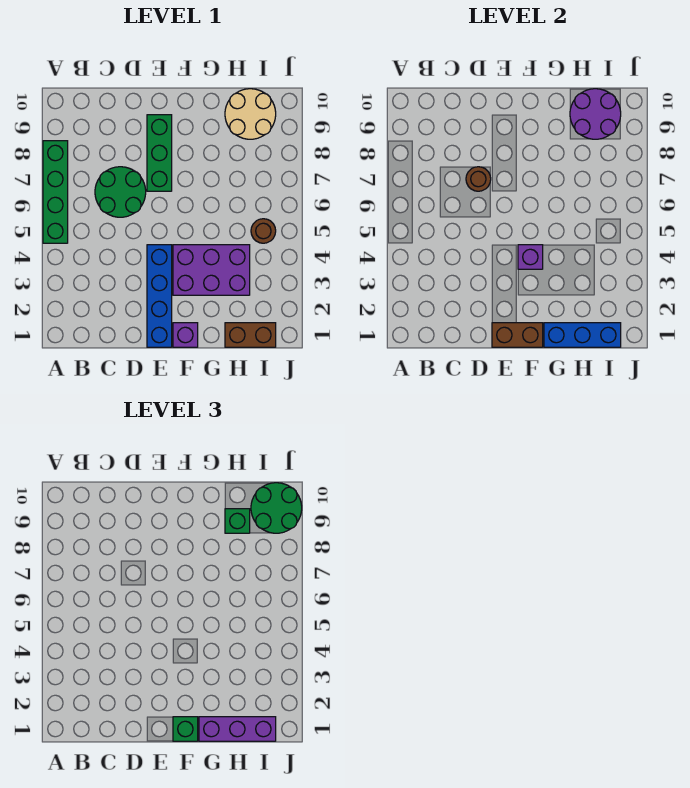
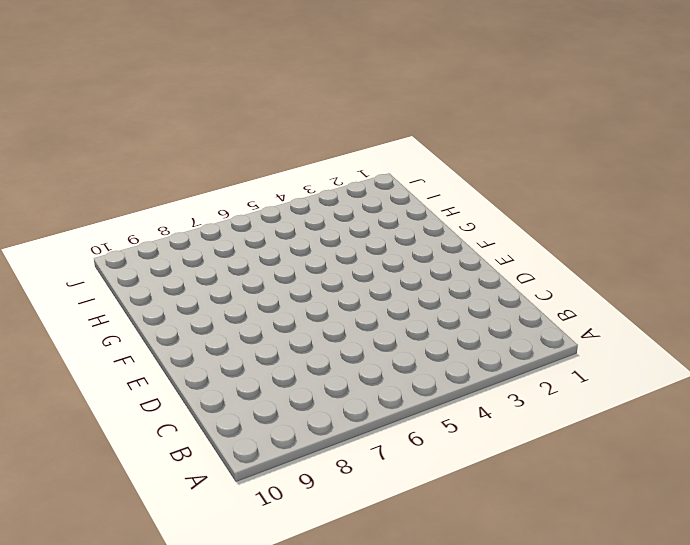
none -> green 1x4 brick [43,141,68,243]
none -> green 2x2 round brick [95,167,146,217]
none -> blue 1x4 brick [147,245,172,347]

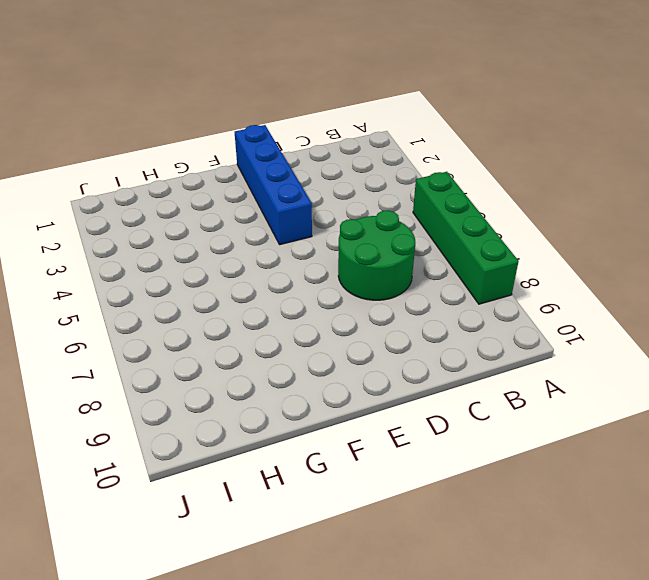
none -> green 1x3 brick [147,115,172,191]
none -> purple 1x1 brick [173,323,198,347]
none -> purple 2x3 brick [173,245,250,295]

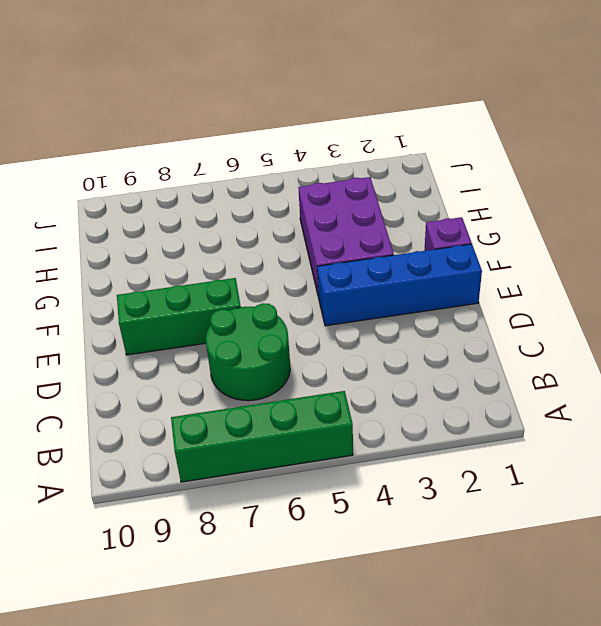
none -> brown 1x2 brick [225,323,276,347]
none -> tan 2x2 round brick [225,89,276,139]
none -> brown 1x1 round brick [251,219,276,243]

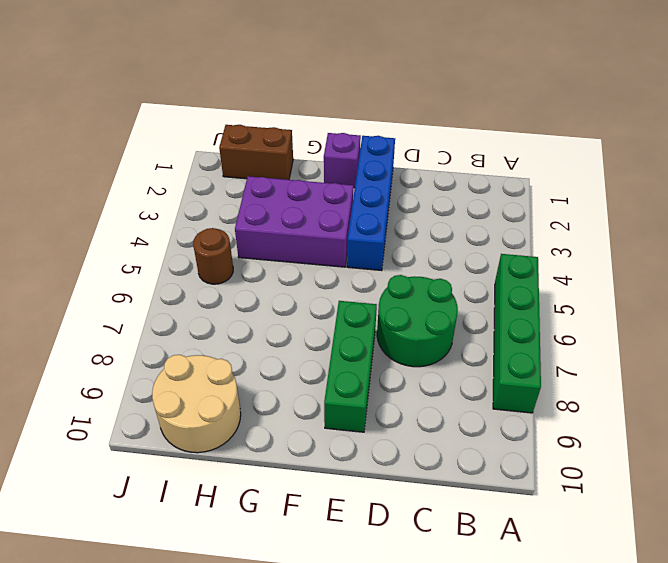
none -> brown 1x1 round brick [466,167,491,191]
none -> brown 1x2 brick [492,323,543,347]
none -> purple 1x1 brick [518,245,543,269]

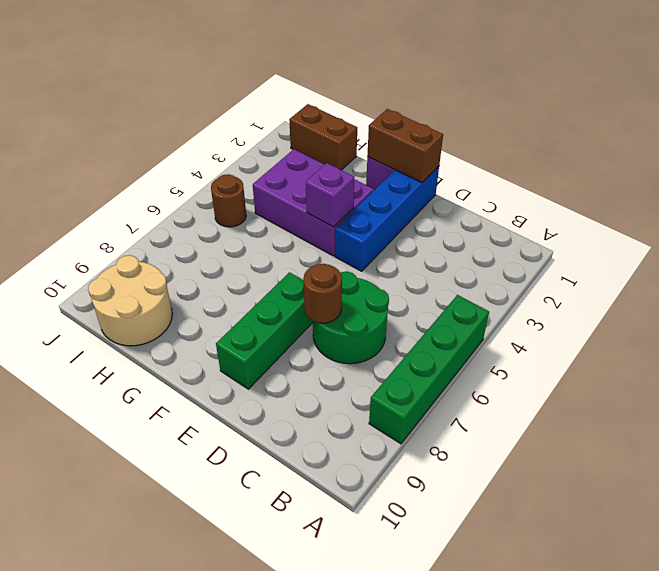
none -> blue 1x3 brick [544,323,621,347]
none -> purple 2x2 round brick [570,89,621,139]
none -> green 1x1 brick [173,717,198,741]

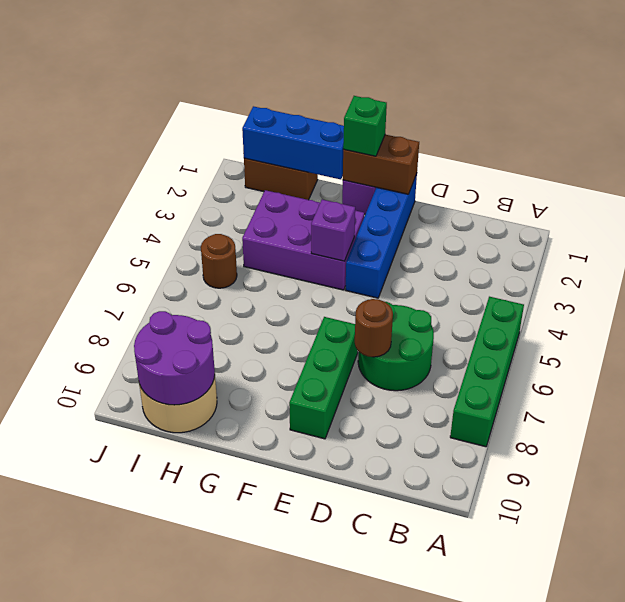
none -> purple 1x3 brick [199,717,276,741]
none -> green 1x1 brick [225,509,250,533]
none -> green 2x2 round brick [251,483,302,533]

